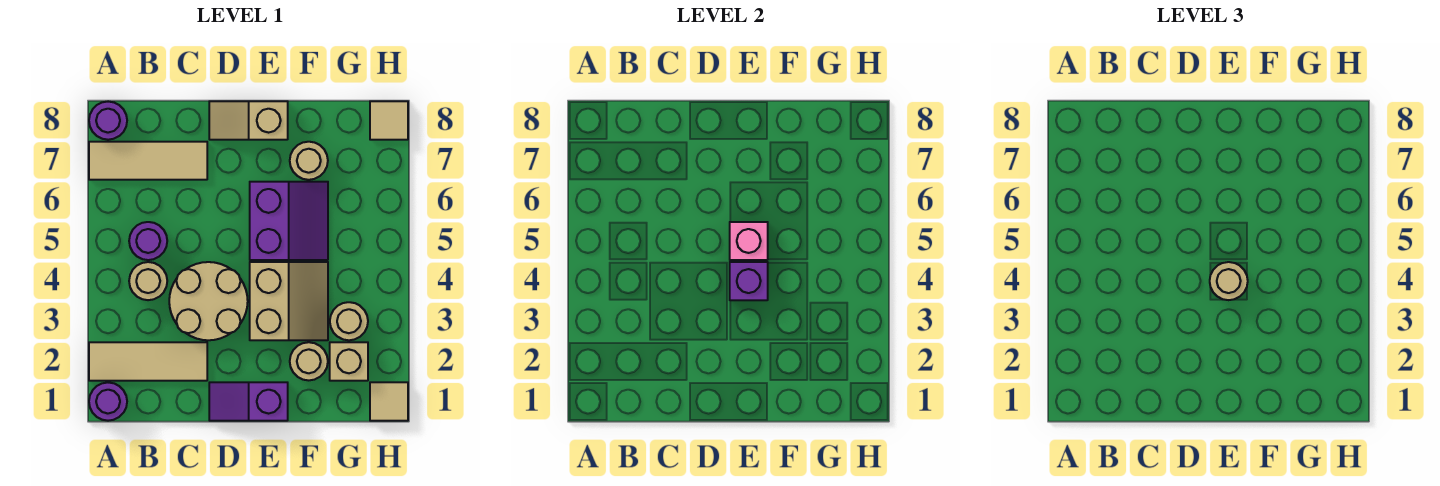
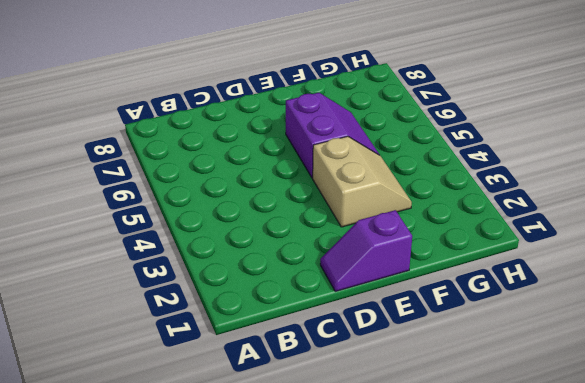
none -> purple 1x1 round brick [89,383,127,421]
none -> tan 1x3 tile [89,342,207,381]
none -> tan 1x3 tile [89,142,207,180]

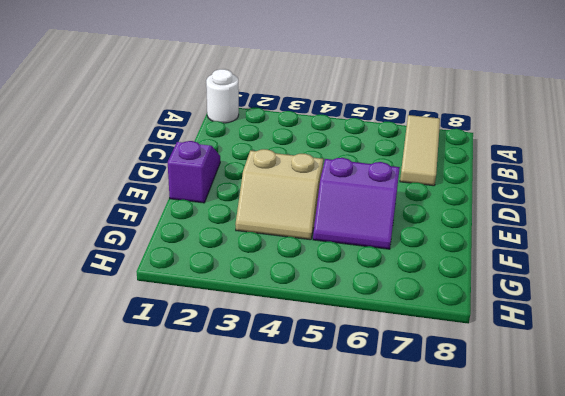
white 1x1 round brick [206,69,239,123] -> purple 1x1 round brick [89,383,127,421]
none -> tan 1x3 tile [89,342,207,381]
none -> purple 1x1 round brick [89,102,127,140]
none -> tan 1x1 round brick [129,262,167,300]

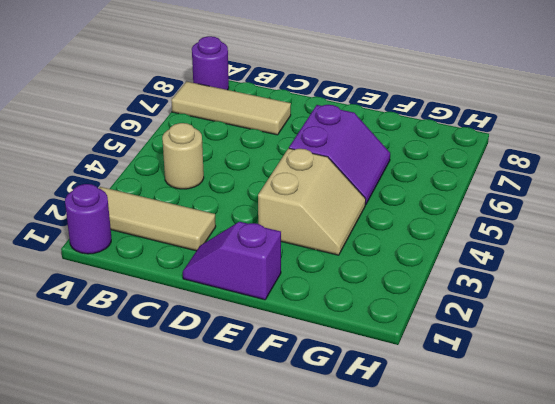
none -> purple 1x1 round brick [129,222,167,260]
none -> tan 2x2 round brick [169,262,248,340]
none -> tan 1x2 slope [209,101,288,140]

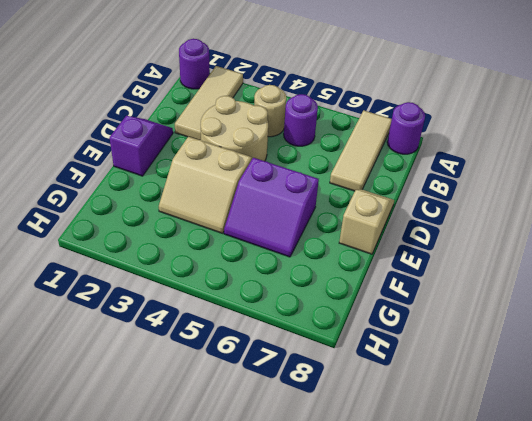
none -> tan 1x1 round brick [290,342,328,380]
none -> tan 1x1 round brick [290,142,328,180]
none -> tan 1x1 brick [330,342,368,381]

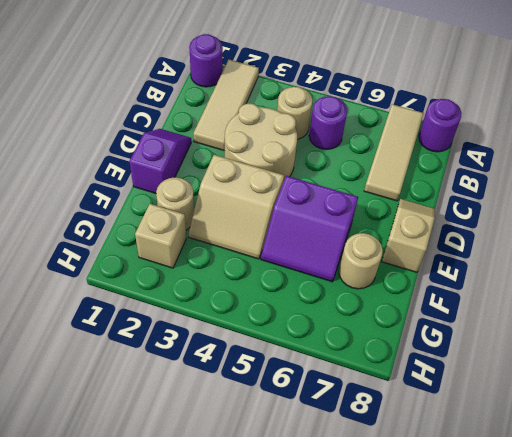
none -> tan 1x1 round brick [330,302,368,340]
none -> tan 1x1 tile [370,382,408,421]
none -> tan 1x1 tile [370,101,408,140]

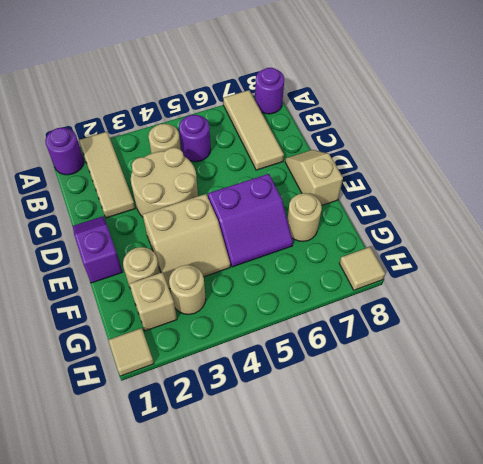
none -> purple 1x1 brick [730,262,768,300]
none -> pink 1x1 brick [730,222,768,260]
none -> tan 1x1 round brick [1210,262,1248,300]

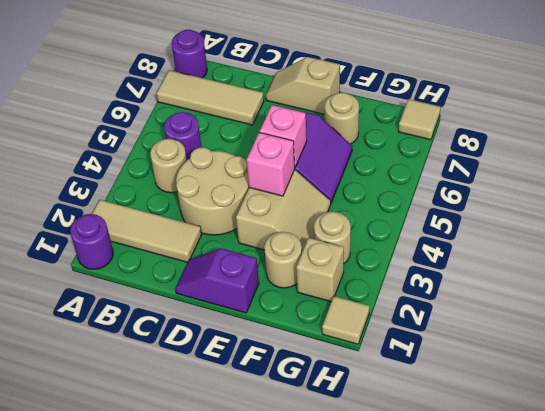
pink 1x1 brick [247,132,295,196] -> purple 1x1 brick [730,262,768,300]
none -> tan 1x1 round brick [1210,262,1248,300]

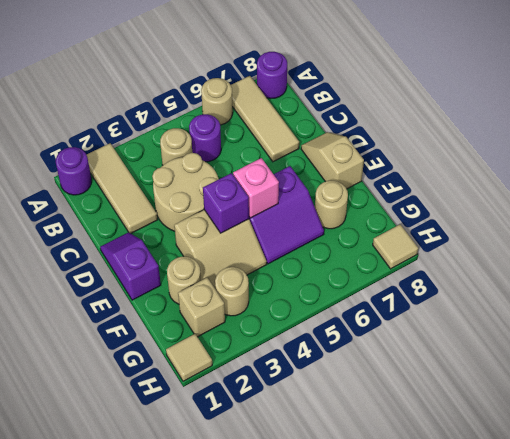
tan 1x1 round brick [201,78,233,125] -> tan 1x1 round brick moved to [1210,262,1248,300]

